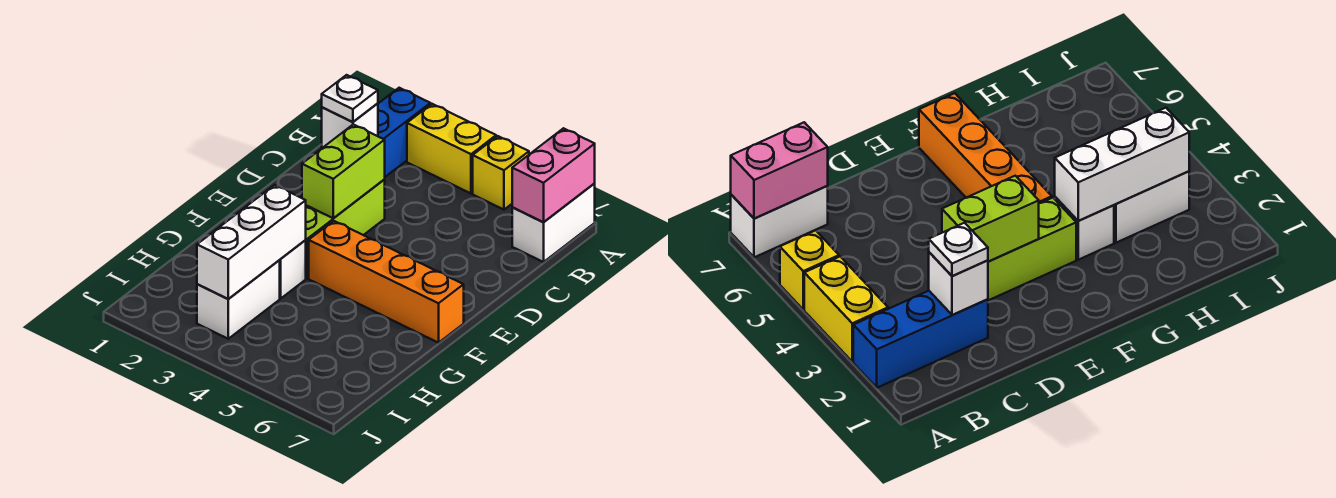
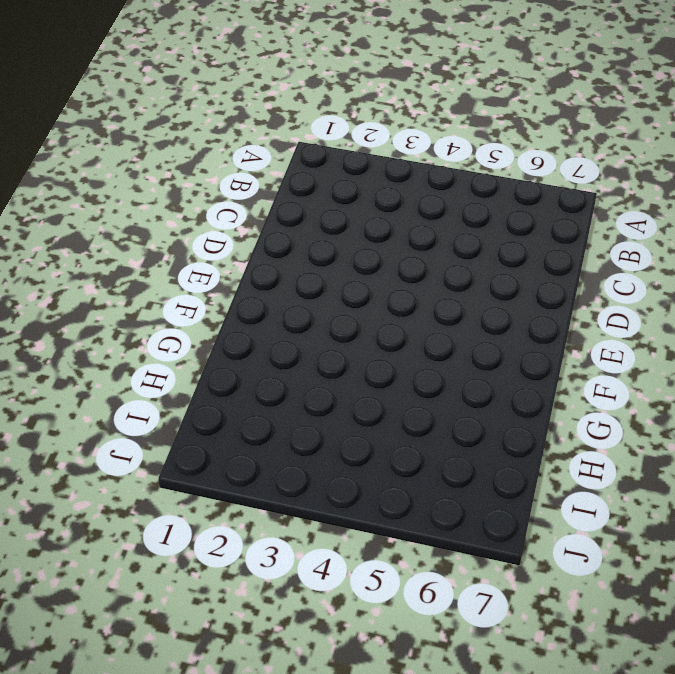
none -> blue 1x3 brick [322,88,430,177]
none -> yellow 1x2 brick [407,104,496,193]
none -> yellow 1x1 brick [473,136,529,210]

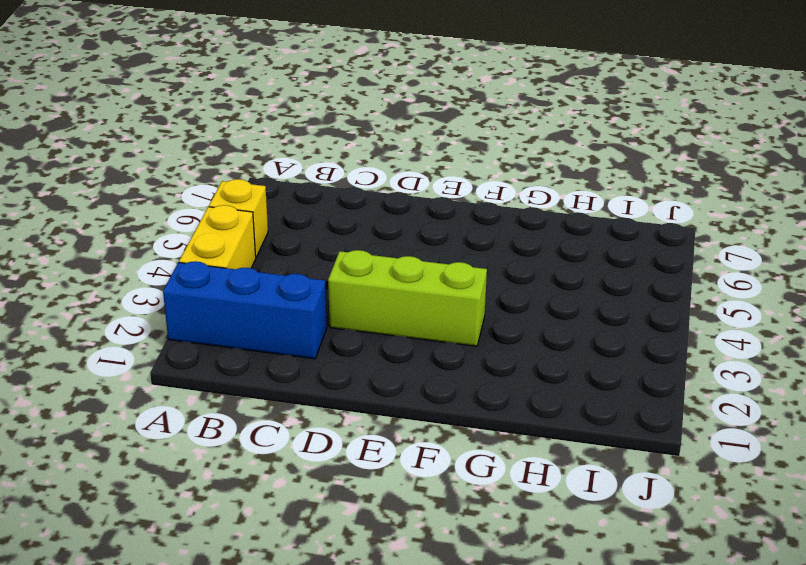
none -> white 1x2 brick [512,183,595,262]
none -> orange 1x4 brick [309,221,464,343]
none -> white 1x1 brick [280,240,306,298]

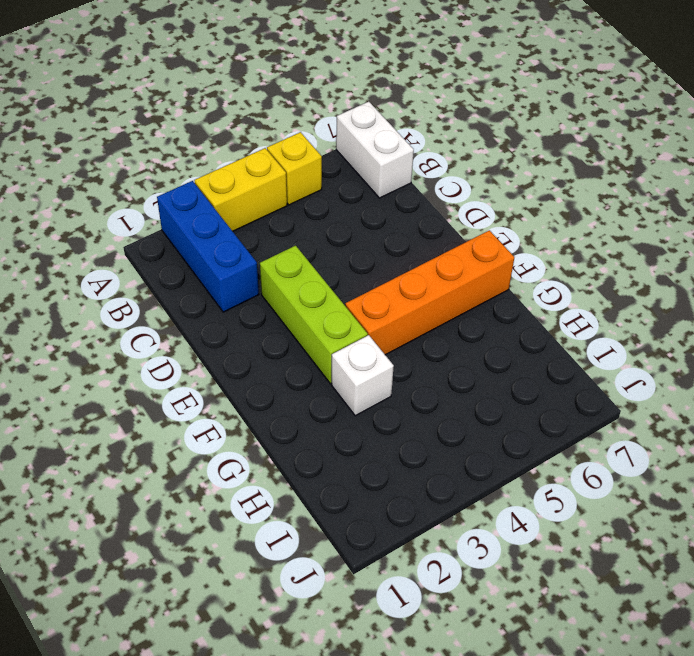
none -> white 1x2 brick [197,260,280,339]
none -> pink 1x2 brick [512,128,595,222]
none -> white 1x1 brick [322,103,378,147]

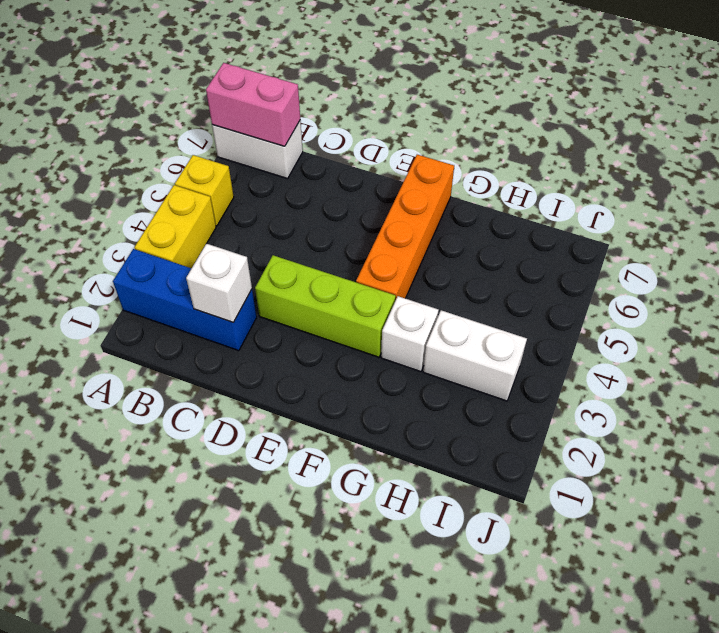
none -> lime 1x2 brick [302,124,385,218]
none -> white 1x3 brick [197,185,306,299]
none -> white 1x1 plate [322,75,378,122]

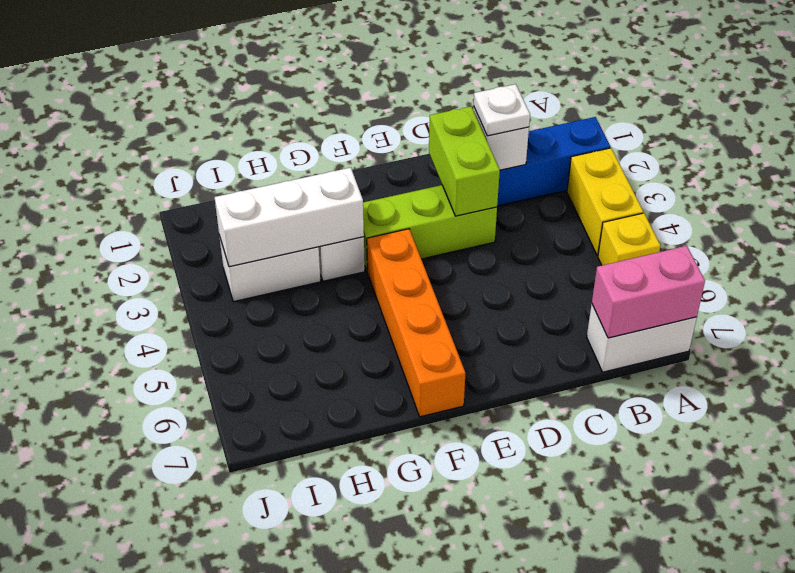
lime 1x2 brick [429,106,500,216] -> lime 1x2 brick turned to [302,124,385,218]

